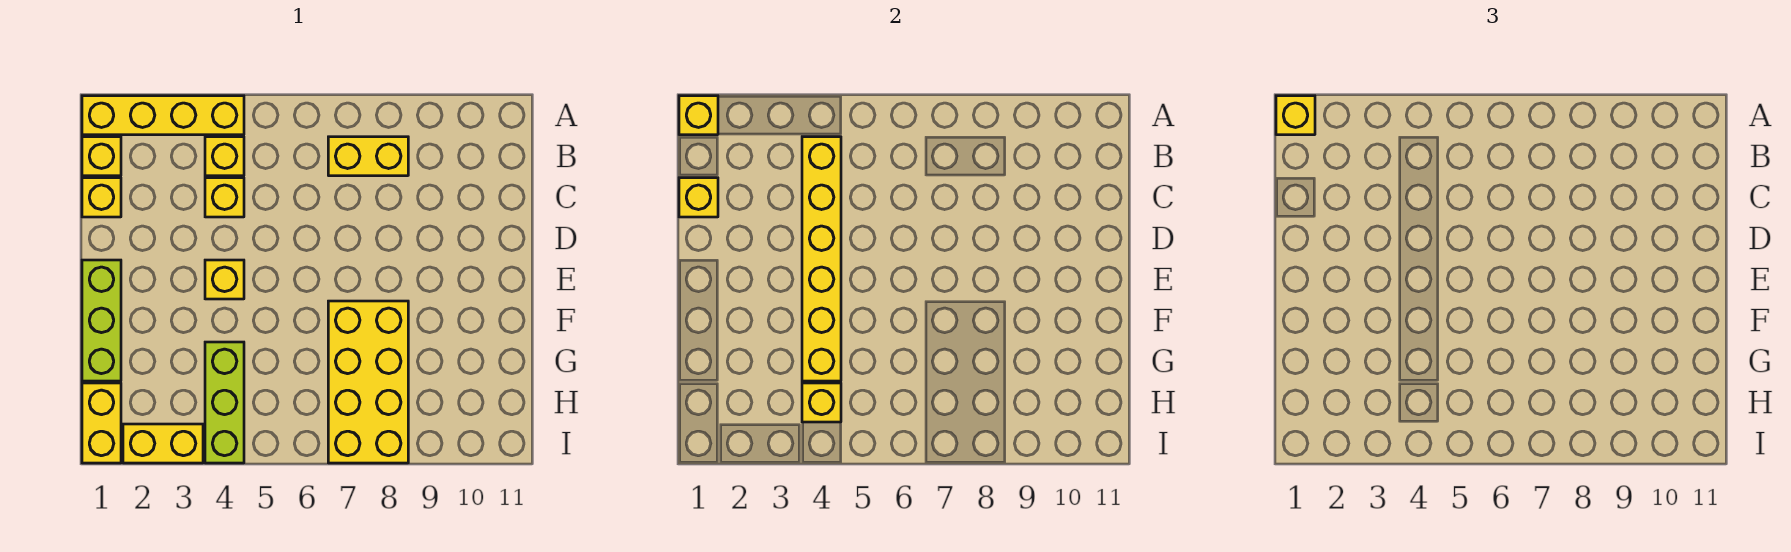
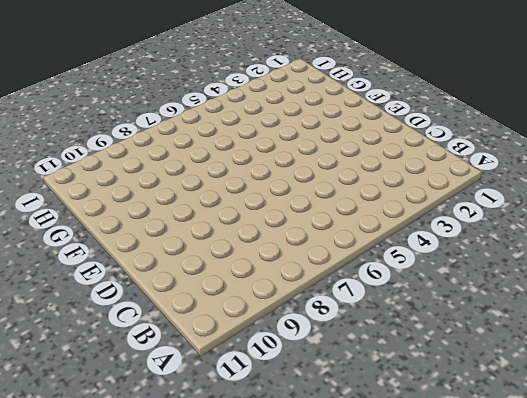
none -> yellow 1x4 brick [82,96,244,135]
none -> yellow 1x1 brick [82,137,121,176]
none -> yellow 1x1 brick [205,137,244,176]

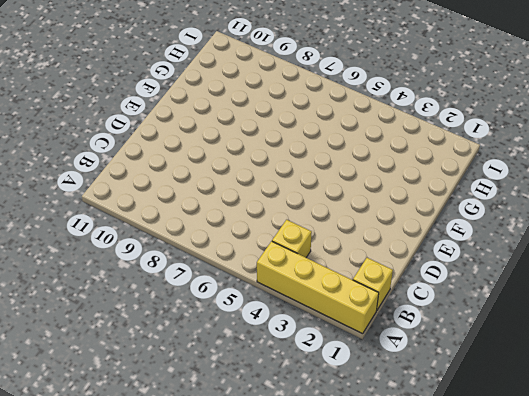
none -> yellow 1x2 brick [328,137,408,176]
none -> yellow 1x1 brick [82,178,121,217]
none -> yellow 1x1 brick [205,178,244,217]

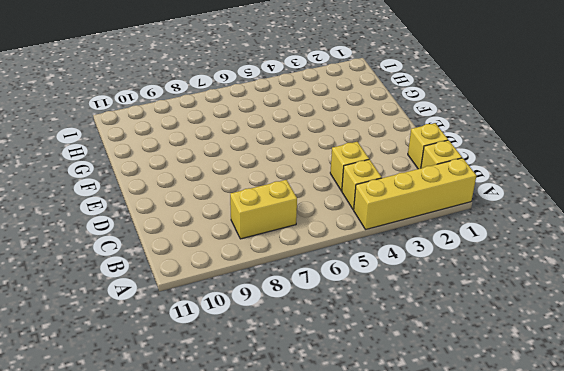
none -> lime 1x3 brick [82,260,121,381]
none -> yellow 1x1 brick [205,260,244,299]
none -> yellow 2x4 brick [328,301,408,463]

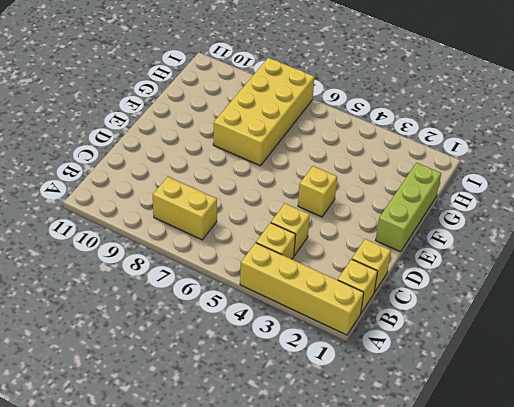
none -> lime 1x3 brick [205,342,244,463]
none -> yellow 1x2 brick [82,383,121,463]
none -> yellow 1x2 brick [123,424,203,463]

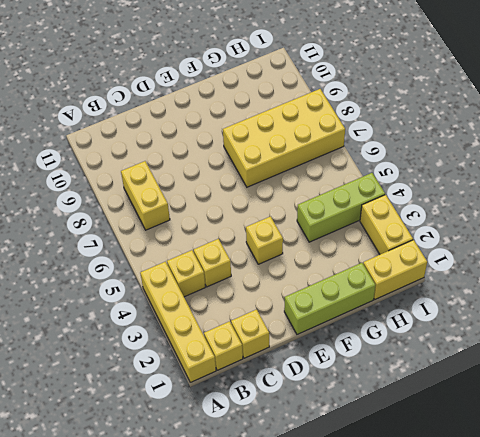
none -> yellow 1x1 brick [679,96,718,135]
none -> yellow 1x6 brick [802,137,841,381]
none -> yellow 1x1 brick [679,178,718,217]

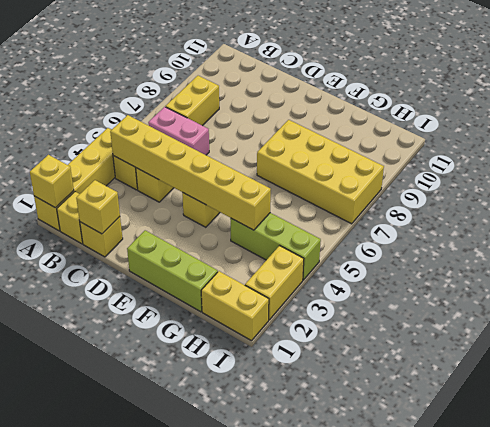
pink 1x2 brick [148,107,209,155] -> none
none -> yellow 1x1 brick [802,383,841,422]
none -> yellow 1x1 brick [1276,96,1315,135]

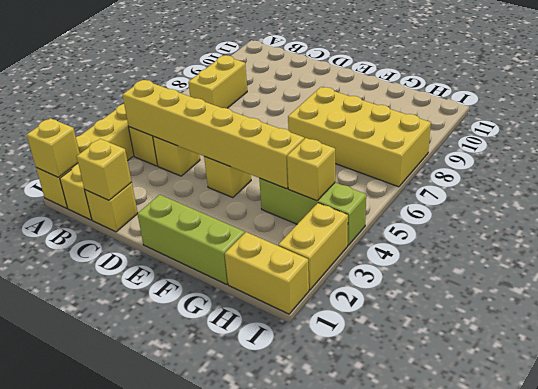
none -> yellow 1x1 brick [1276,96,1315,135]

